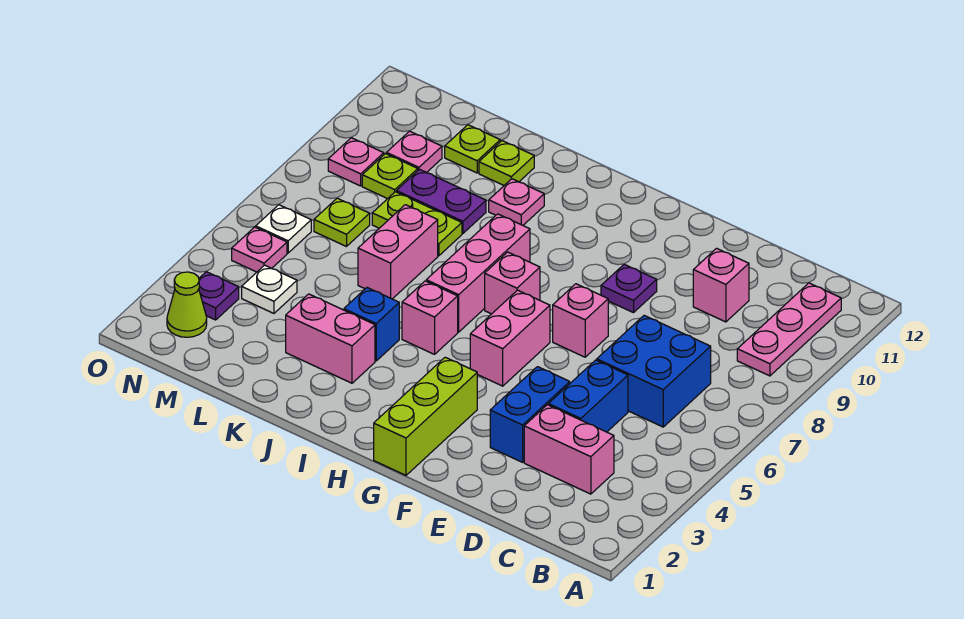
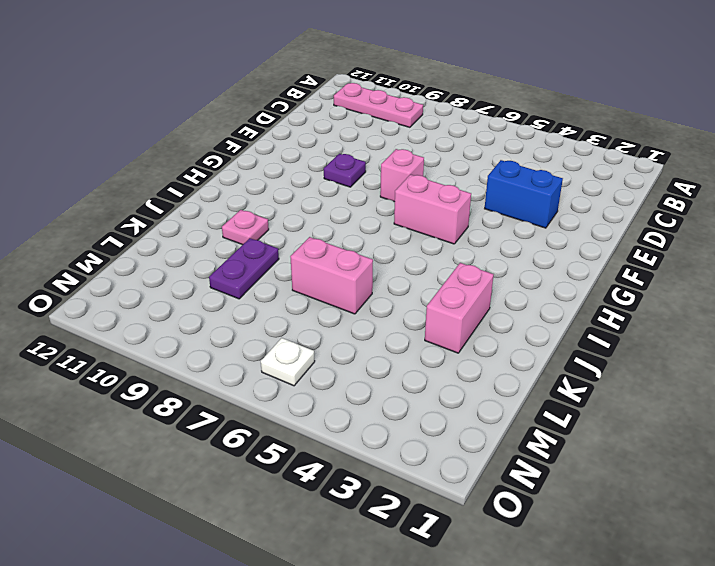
none -> pink 1x2 brick [524,405,614,494]
none -> blue 2x2 brick [597,316,711,427]
none -> blue 1x2 brick [548,360,628,432]
none -> pink 1x1 brick [693,248,749,322]

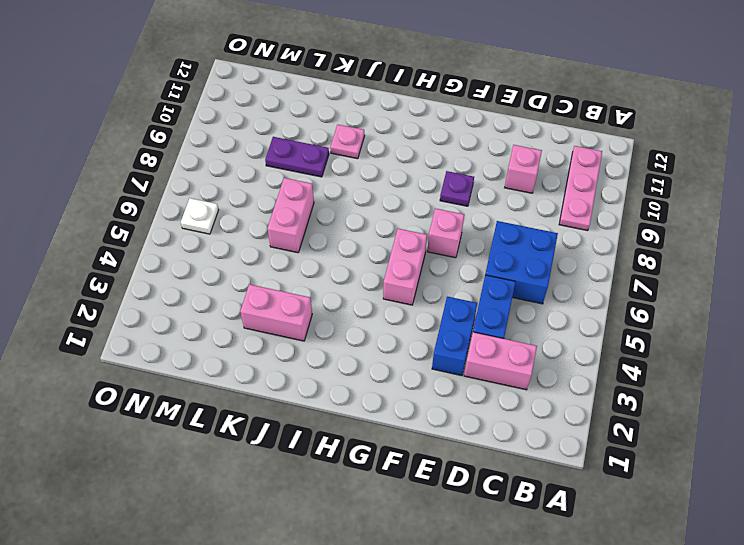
none -> lime 1x3 brick [374,357,477,475]
none -> pink 1x1 brick [485,252,540,314]
none -> pink 1x1 brick [402,281,458,354]
none -> pink 1x3 brick [426,214,530,332]

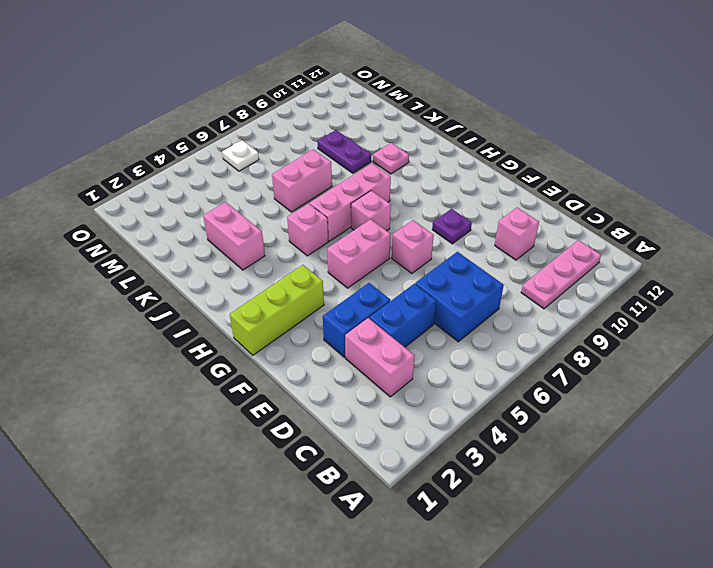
none -> blue 1x1 brick [344,288,399,361]
none -> lime 1x2 plate [372,192,462,256]
none -> lime 1x1 plate [479,141,534,185]
none -> lime 1x1 plate [445,125,500,173]

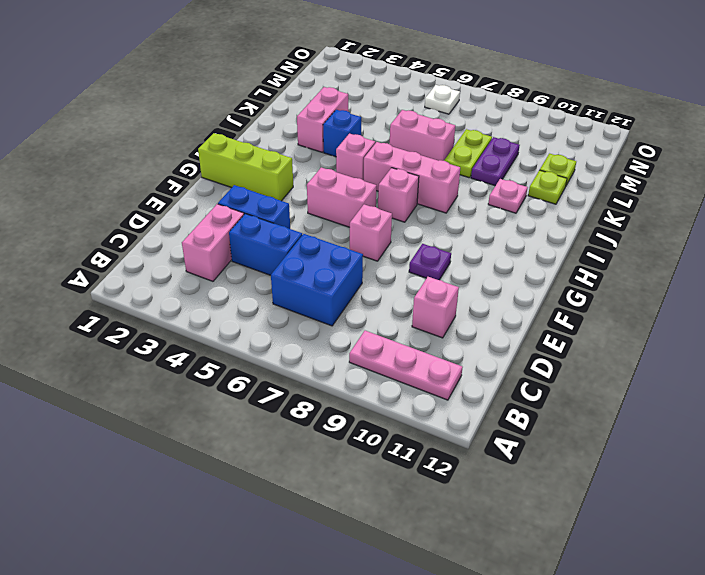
none -> white 1x1 plate [242,265,297,313]
none -> lime 1x1 plate [314,198,370,247]
none -> lime 1x1 plate [362,154,418,199]
none -> pink 1x1 plate [387,131,442,173]

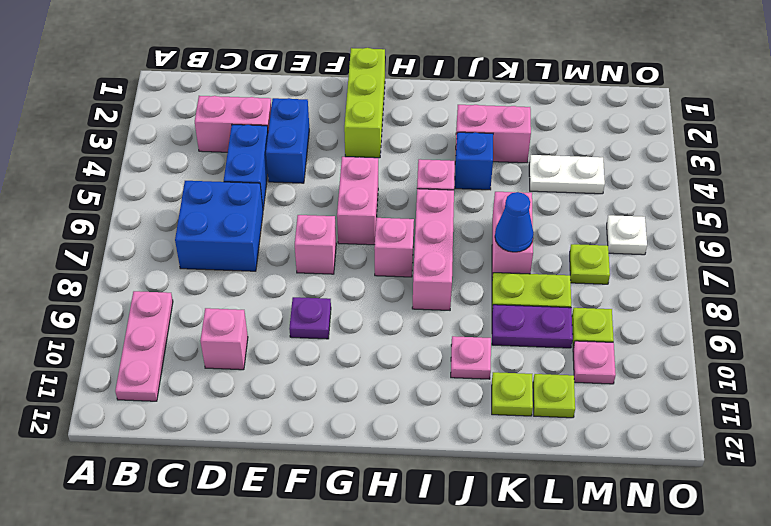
blue 1x1 cone [495,192,534,252] -> none
white 1x2 plate [529,155,605,194] -> white 1x1 plate [242,265,297,313]
none -> lime 1x1 cone [167,272,207,337]
none -> purple 1x1 plate [199,272,239,320]
none -> pink 1x1 plate [232,227,287,272]
none -> pink 1x1 plate [328,138,384,186]

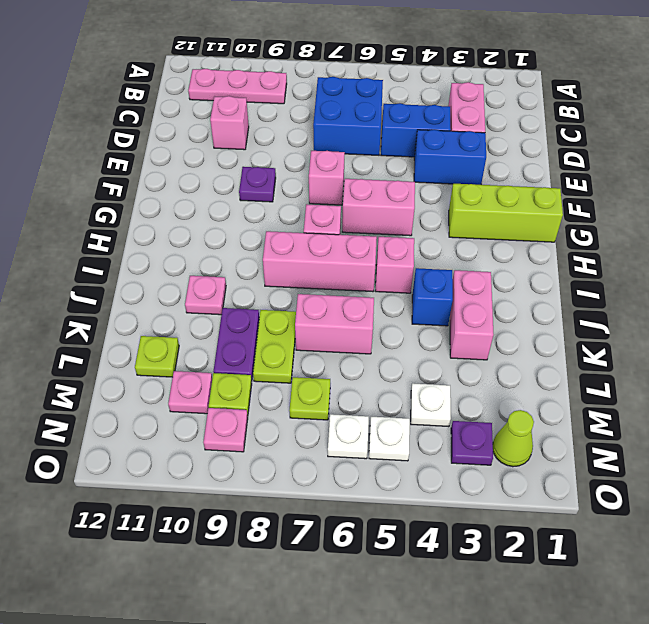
white 1x1 plate [369,417,410,461] -> pink 1x1 plate [232,227,287,272]
none -> lime 1x1 plate [479,141,534,185]

